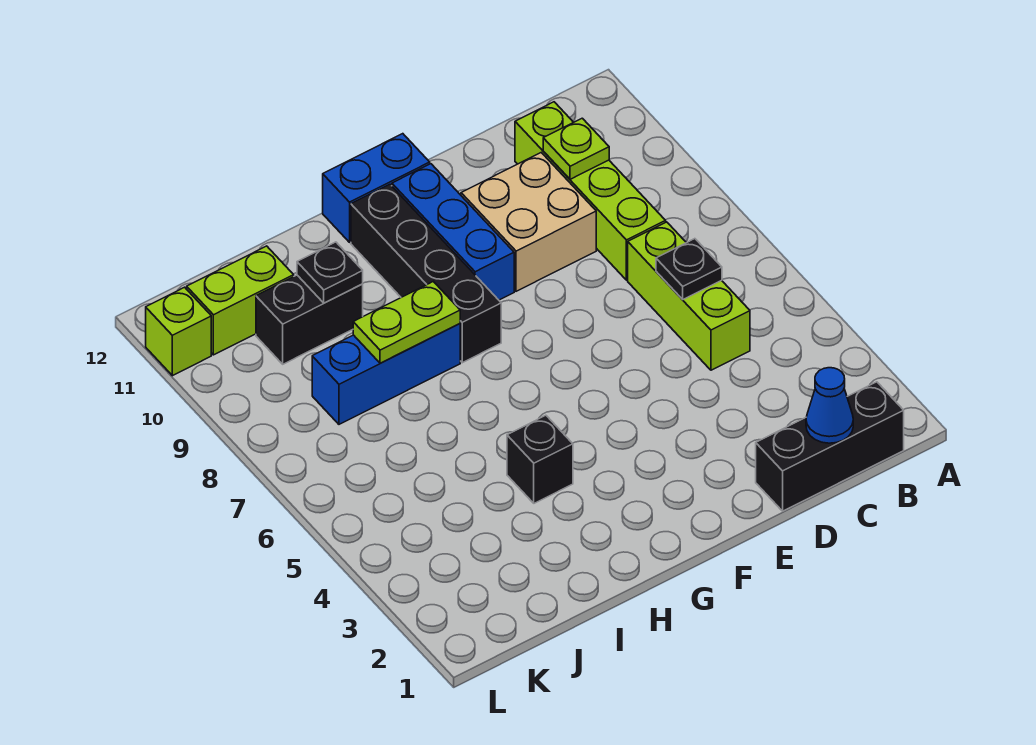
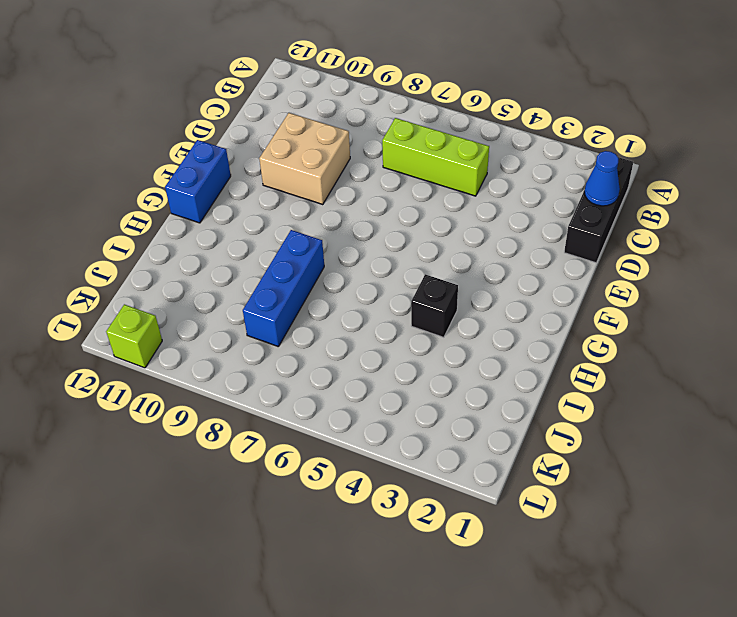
none -> lime 1x4 brick [515,102,666,280]
none -> blue 1x3 brick [392,164,514,300]
none -> black 1x4 brick [351,184,501,363]

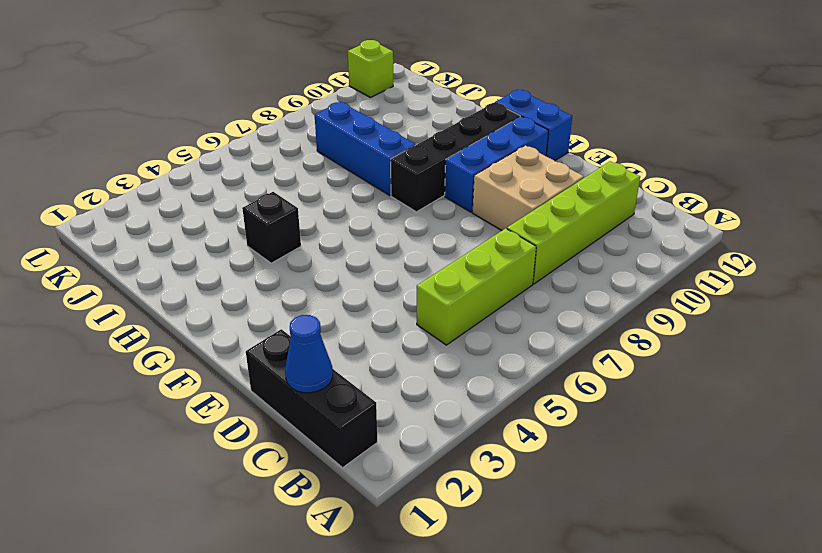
none -> black 1x2 brick [256,275,363,364]
none -> lime 1x2 brick [187,246,294,355]
none -> black 1x1 plate [656,239,722,299]

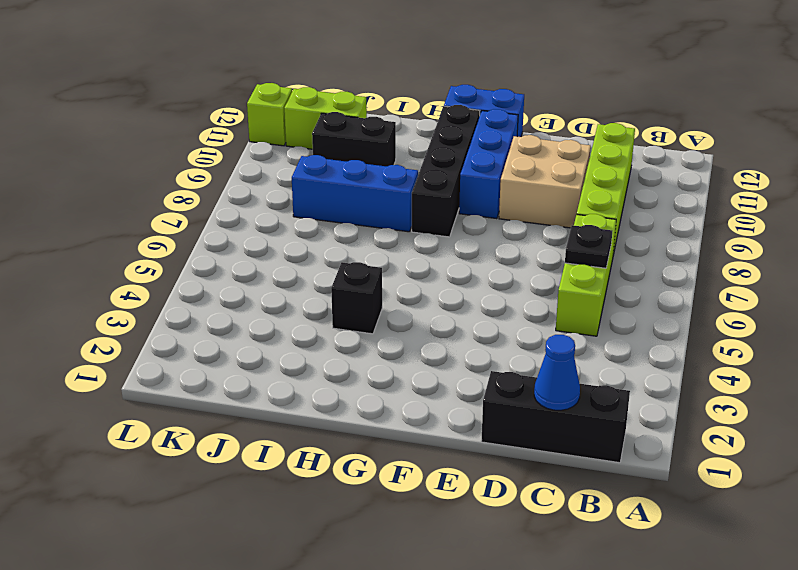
none -> lime 1x1 plate [543,118,609,179]
none -> lime 1x2 plate [353,282,460,363]
none -> black 1x1 plate [297,242,363,303]

